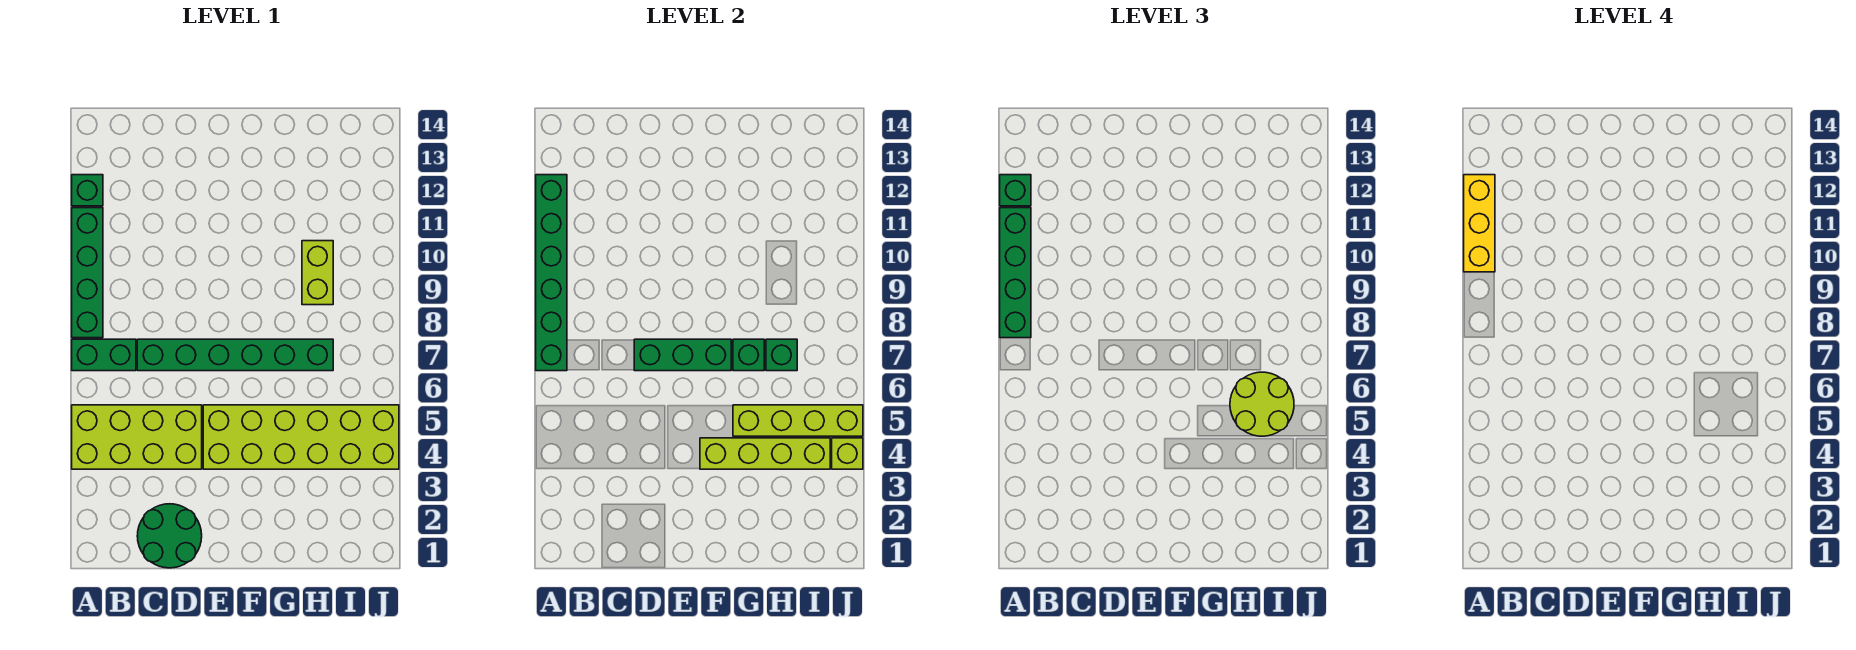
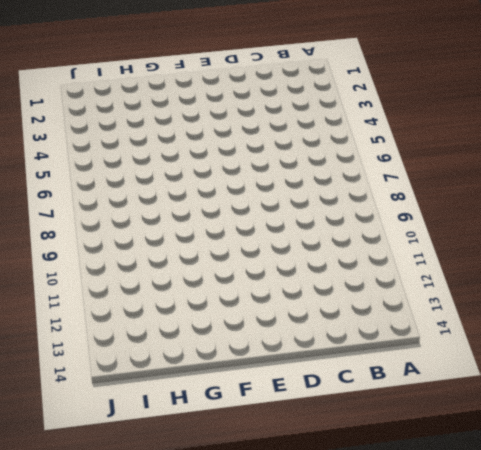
none -> lime 2x4 brick [72,405,202,469]
none -> green 1x2 brick [72,339,136,371]
none -> green 1x4 brick [72,208,103,338]

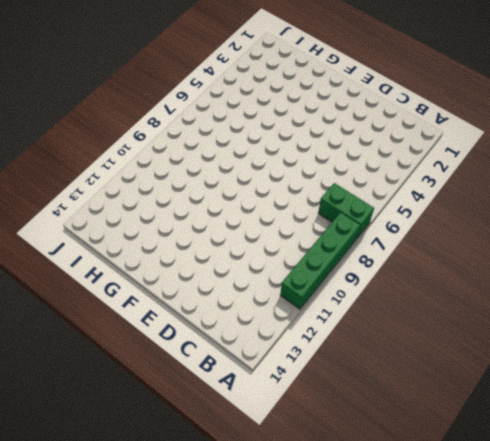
none -> lime 2x4 brick [72,405,202,469]
none -> green 1x1 brick [72,175,103,206]
none -> green 2x2 round brick [137,504,202,568]

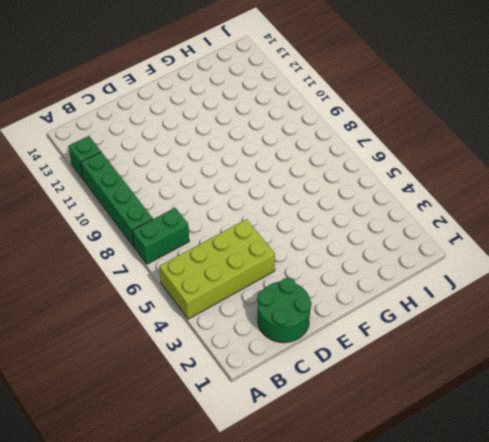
none -> green 1x6 brick [137,339,333,371]
none -> lime 2x6 brick [203,405,399,469]
none -> lime 1x2 brick [302,241,333,305]

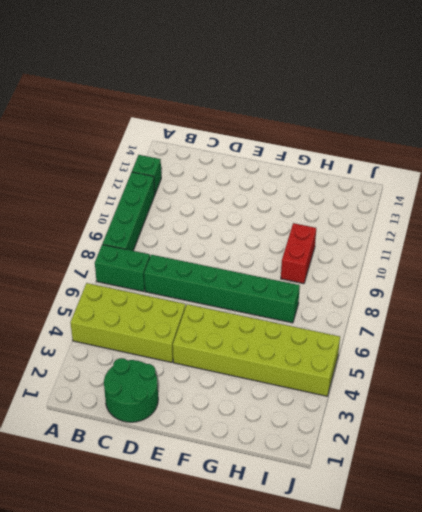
red 1x2 brick [281,223,316,284] -> lime 1x2 brick [302,241,333,305]
none -> green 1x6 brick [536,175,567,371]
none -> green 1x3 brick [634,339,731,371]
none -> lime 1x4 brick [700,438,830,469]

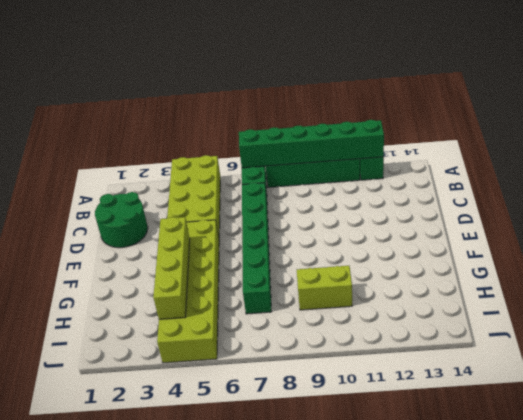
none -> green 1x3 brick [634,339,731,371]
none -> lime 1x4 brick [733,405,863,436]
none -> green 1x1 brick [733,339,764,371]

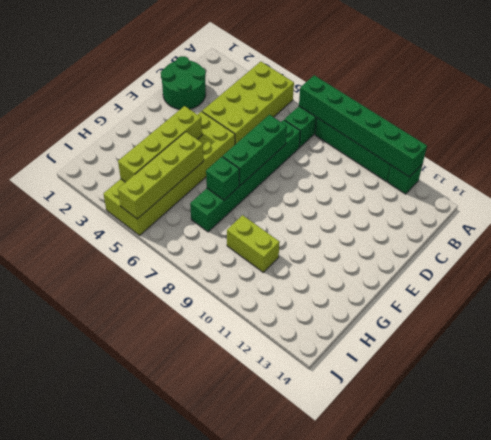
none -> green 1x1 brick [766,339,797,371]
none -> lime 1x1 brick [832,438,863,469]
none -> green 1x4 brick [1000,208,1031,338]

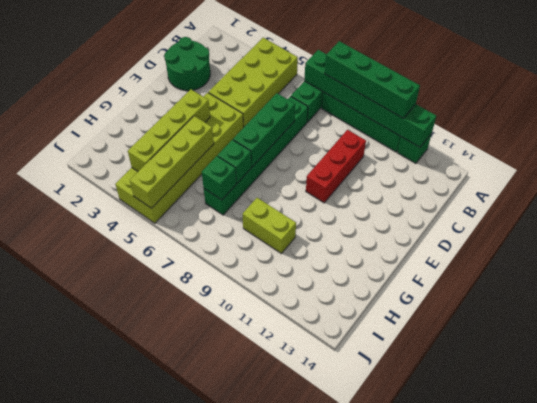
red 1x3 brick [306,130,366,203] -> none
none -> lime 1x1 brick [832,438,863,469]
none -> green 1x1 brick [1000,175,1031,206]
none -> lime 2x2 round brick [1230,372,1294,436]

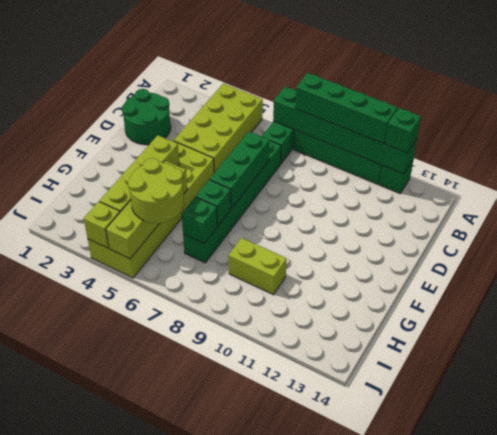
none -> yellow 1x3 brick [1464,175,1495,272]

